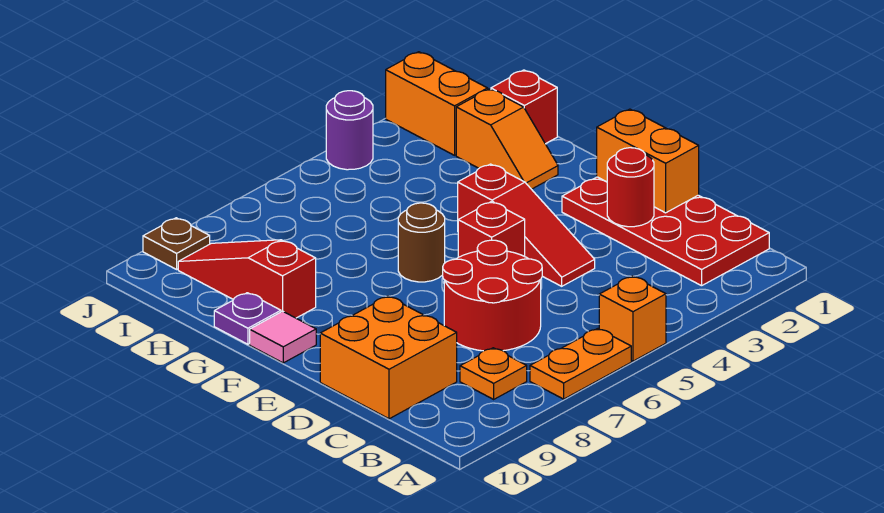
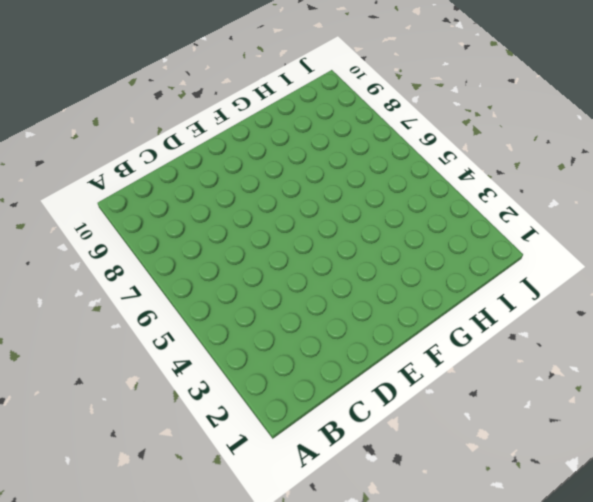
none -> orange 1x1 brick [599,276,666,361]
none -> orange 1x2 plate [530,329,631,399]
none -> red 2x4 plate [562,177,769,286]

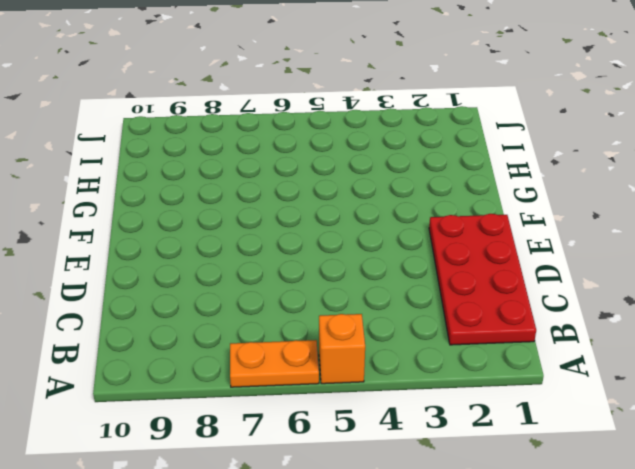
none -> orange 1x1 plate [460,348,527,399]
none -> red 2x2 round brick [443,240,542,351]
none -> orange 2x2 brick [320,296,457,419]

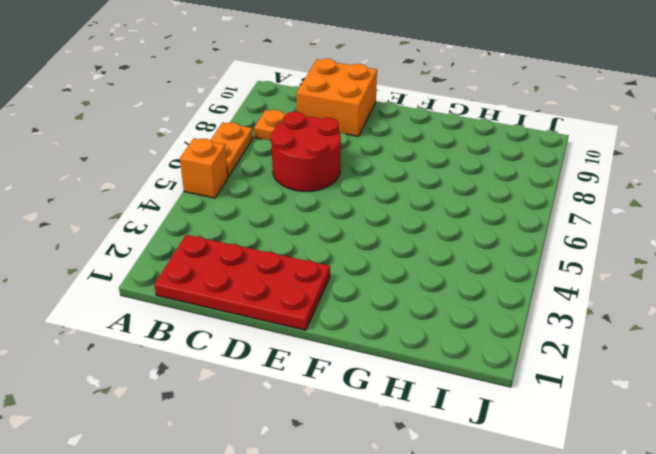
none -> red 1x3 slope [458,164,595,286]
none -> red 1x1 brick [458,202,525,257]
none -> brown 1x1 round brick [398,203,445,282]

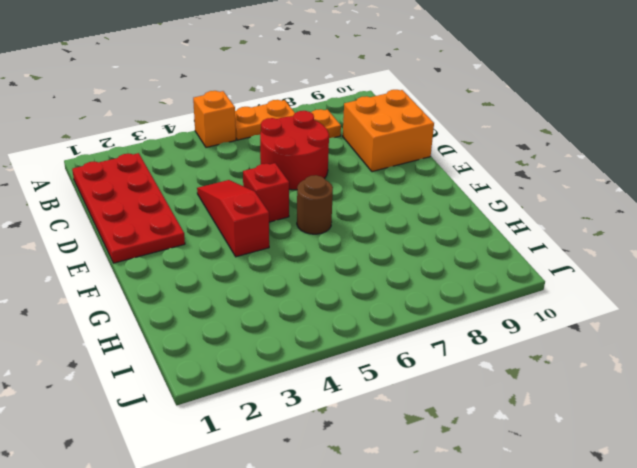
none -> pink 1x1 tile [250,311,316,363]
none -> orange 1x2 slope [456,89,558,189]
none -> red 1x3 slope [178,240,316,318]

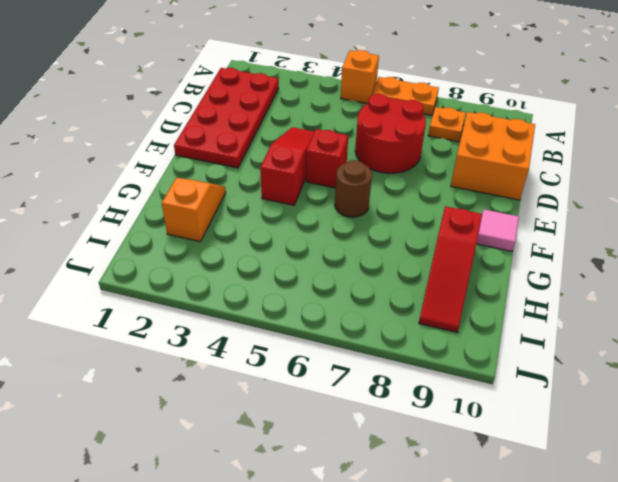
none -> purple 1x1 plate [214,293,281,344]
none -> red 1x1 brick [491,70,557,144]
none -> orange 1x2 brick [386,52,488,155]

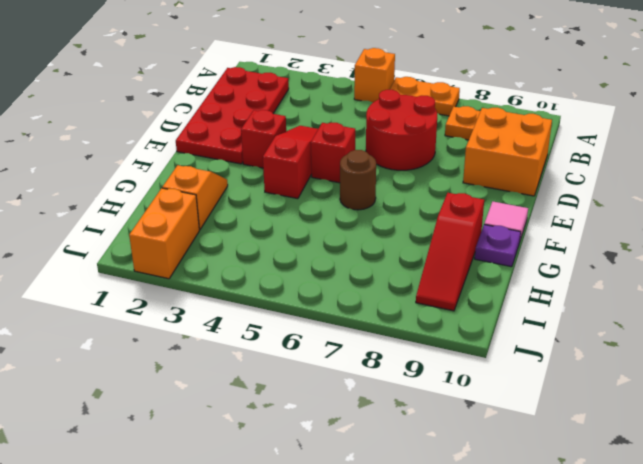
red 1x1 brick [241,110,286,168] -> red 1x1 brick moved to [491,70,557,144]
none -> purple 1x1 round brick [326,91,373,170]
none -> brown 1x1 plate [143,218,210,269]
none -> orange 1x2 brick [597,109,699,213]

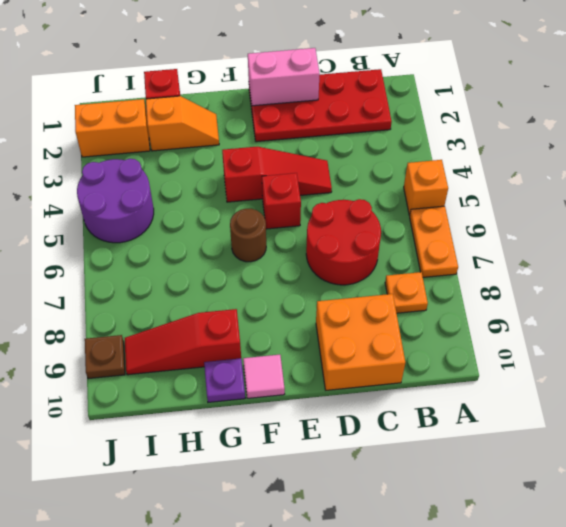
pink 1x2 brick [248,48,320,106] -> orange 1x2 brick [597,109,699,213]
purple 2x2 round brick [77,159,154,243] -> purple 1x1 round brick [326,91,373,170]
none -> red 1x1 round brick [607,148,654,227]

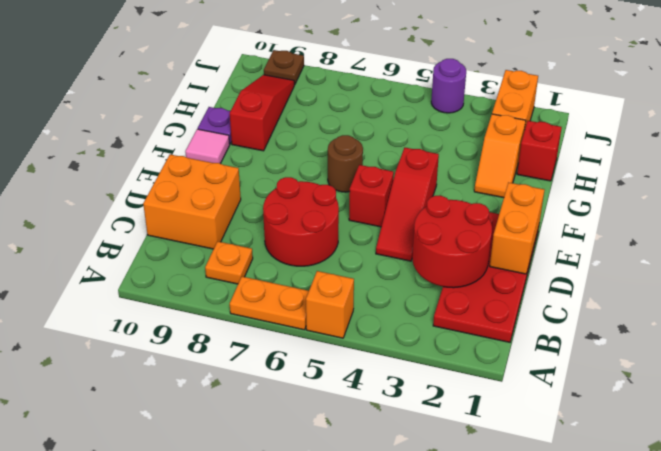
red 2x2 round brick [412,196,492,288] -> red 1x1 round brick [607,148,654,227]

